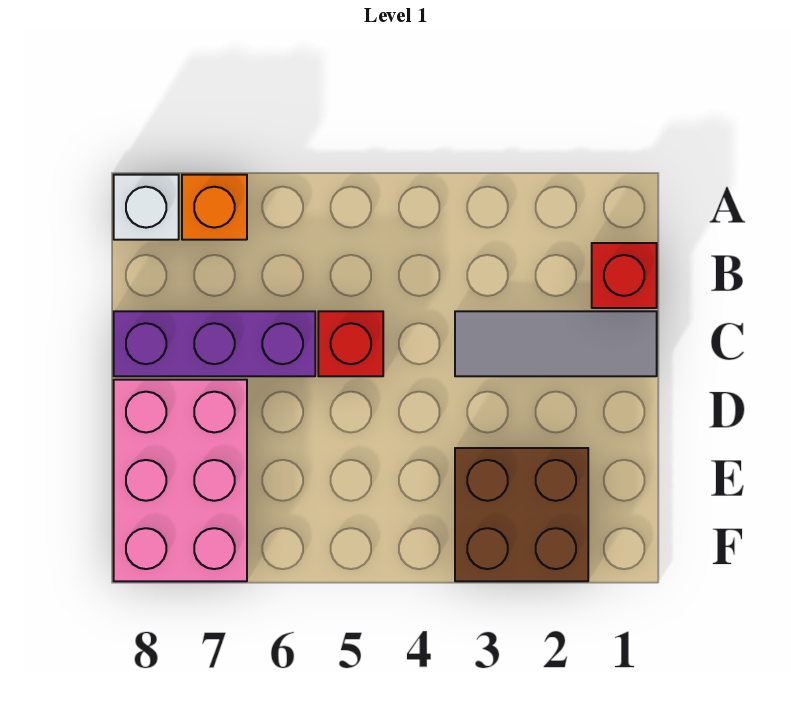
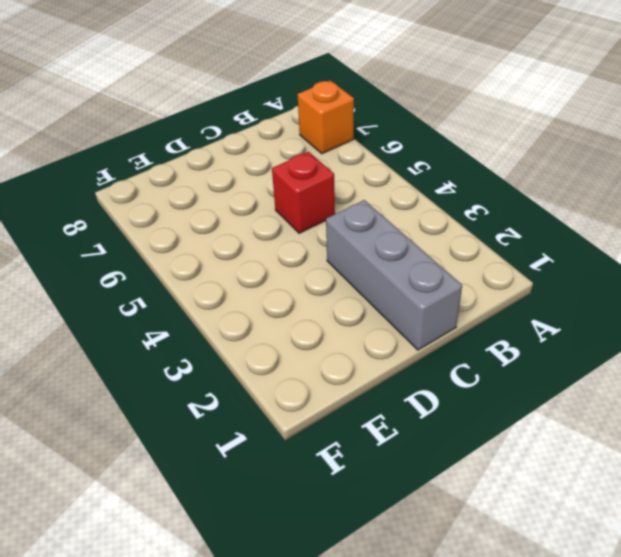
grey 1x3 brick [326,200,462,350] -> grey 1x3 tile [455,311,657,376]
none -> white 1x1 brick [114,175,179,240]
none -> red 1x1 brick [592,243,657,308]

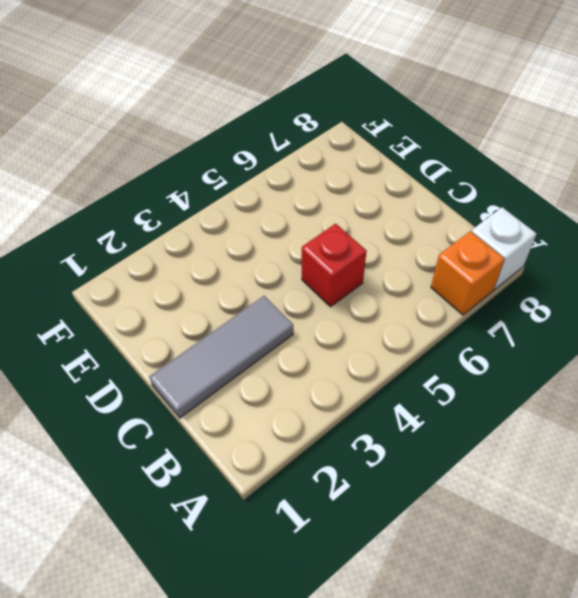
none -> red 1x1 brick [592,243,657,308]
none -> purple 1x3 brick [114,311,315,376]

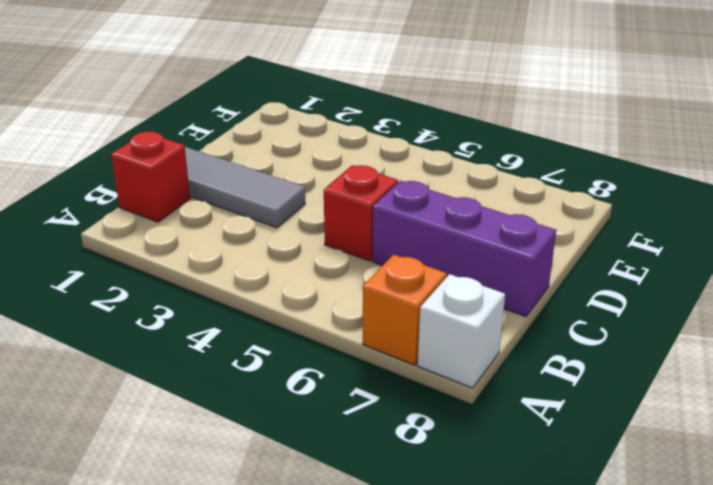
none -> pink 2x3 brick [114,380,247,581]
none -> brown 2x2 brick [455,448,588,581]

